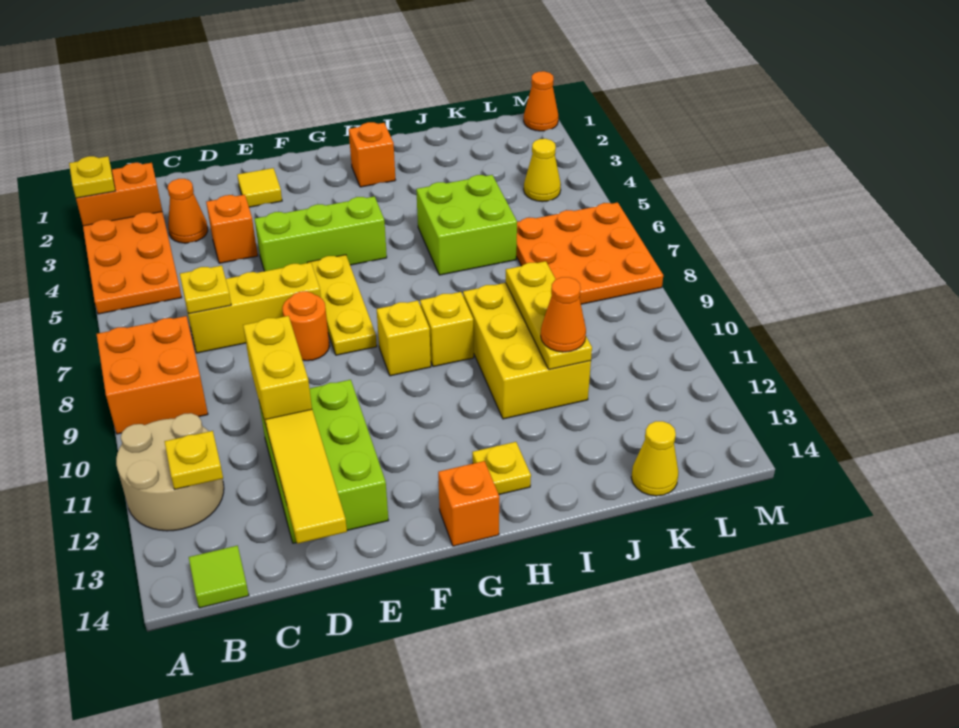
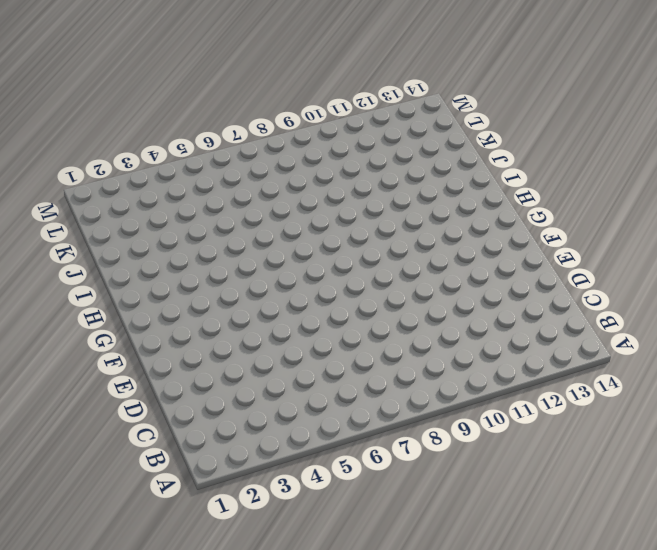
none -> orange 1x2 brick [76,163,162,226]
none -> orange 2x3 plate [83,212,182,314]
none -> orange 2x2 brick [97,316,208,434]
none -> tan 2x2 round brick [116,413,224,531]

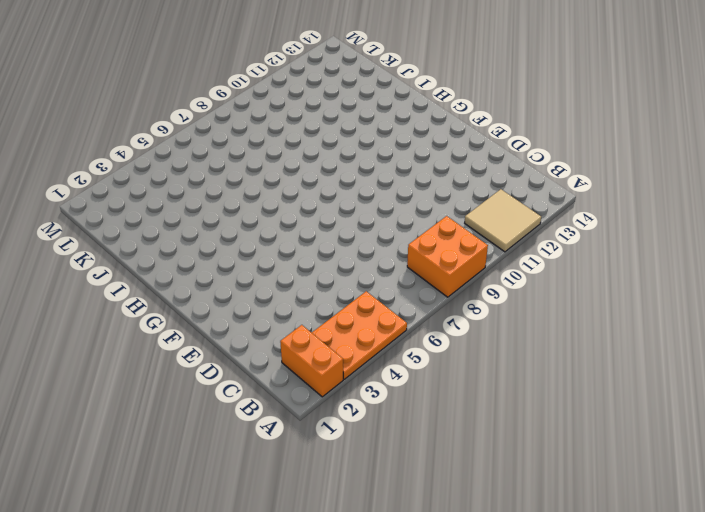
tan 2x2 tile [465,189,541,252] -> tan 2x2 round brick [116,413,224,531]
none -> lime 1x1 tile [189,546,249,608]
none -> orange 1x1 cone [168,179,208,243]
none -> yellow 1x3 brick [184,262,321,353]
none -> orange 1x1 brick [206,195,258,263]

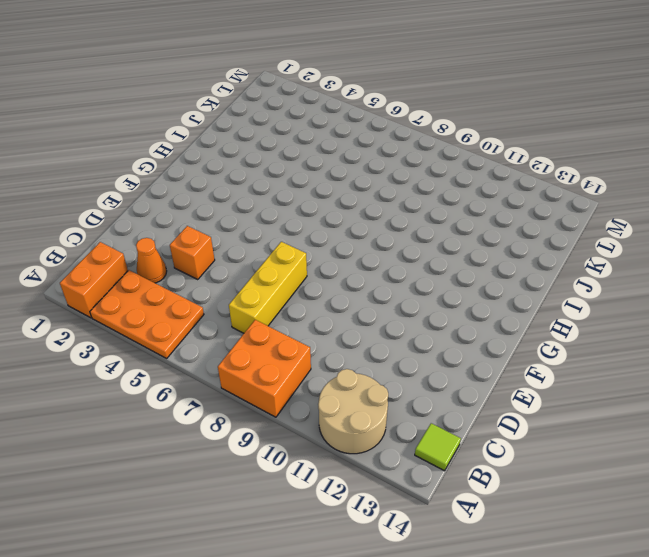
none -> lime 2x3 brick [259,380,389,543]
none -> yellow 1x1 tile [237,168,282,207]
none -> lime 1x3 brick [255,196,387,271]
none -> orange 1x1 round brick [282,291,329,361]

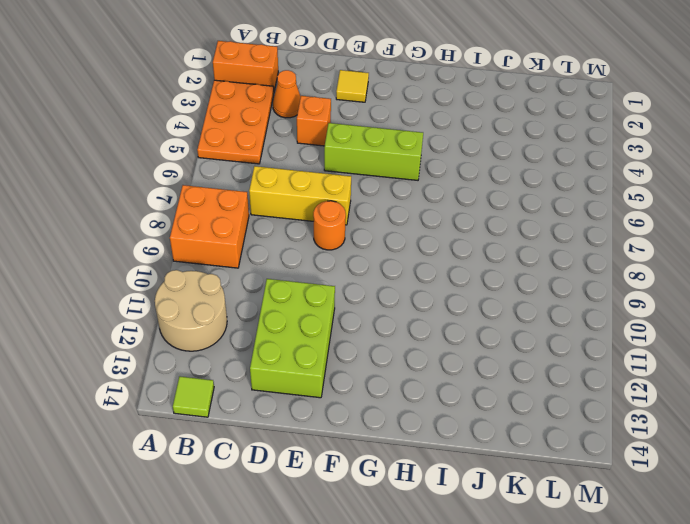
none -> yellow 1x3 plate [307,255,377,355]
none -> yellow 1x1 brick [377,301,431,376]
none -> orange 1x1 brick [438,461,499,546]
none -> orange 1x1 brick [349,122,395,187]

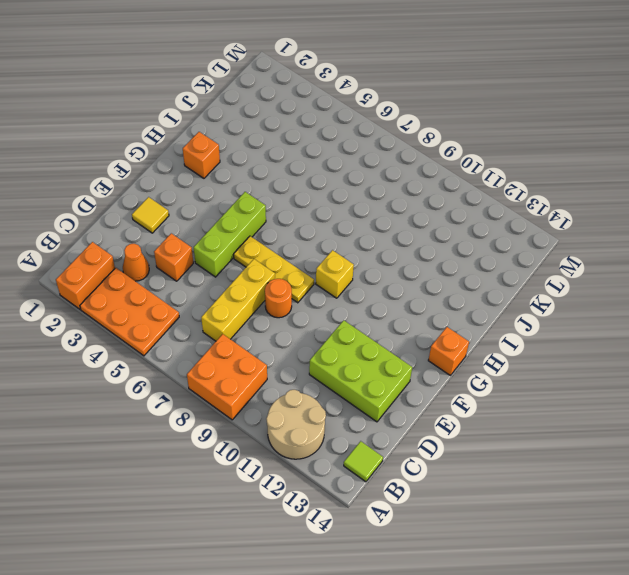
none -> yellow 1x1 brick [420,292,474,367]
none -> yellow 1x1 plate [472,442,531,494]
none -> lime 2x2 brick [416,175,517,275]
none -> yellow 2x3 brick [463,283,591,419]

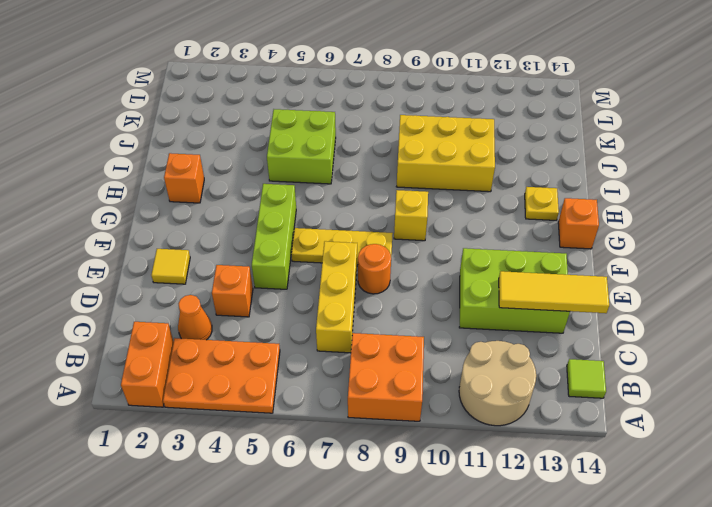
none -> yellow 1x1 brick [420,292,474,367]
none -> orange 3x3 plate [516,202,663,304]
none -> yellow 1x1 cone [631,421,678,496]
none -> yellow 1x1 cone [524,139,561,202]

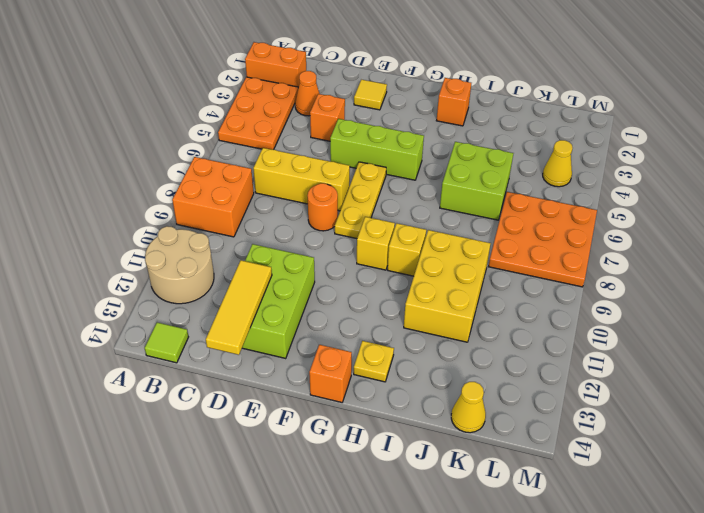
none -> orange 1x1 cone [524,71,558,131]
none -> yellow 1x1 plate [69,156,115,198]
none -> yellow 1x1 plate [165,431,223,489]
none -> yellow 1x1 plate [180,266,231,314]

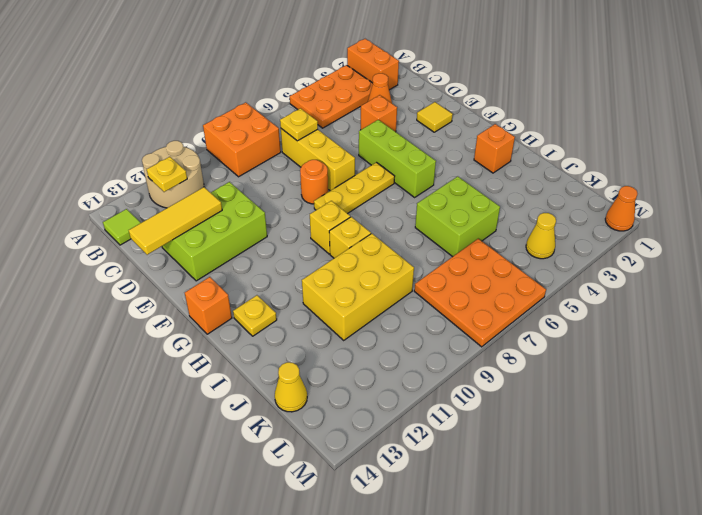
none -> yellow 1x1 plate [69,156,115,198]
none -> yellow 1x2 brick [243,316,312,428]
none -> yellow 1x3 plate [506,261,592,370]
none -> orange 1x1 cone [541,277,586,352]

